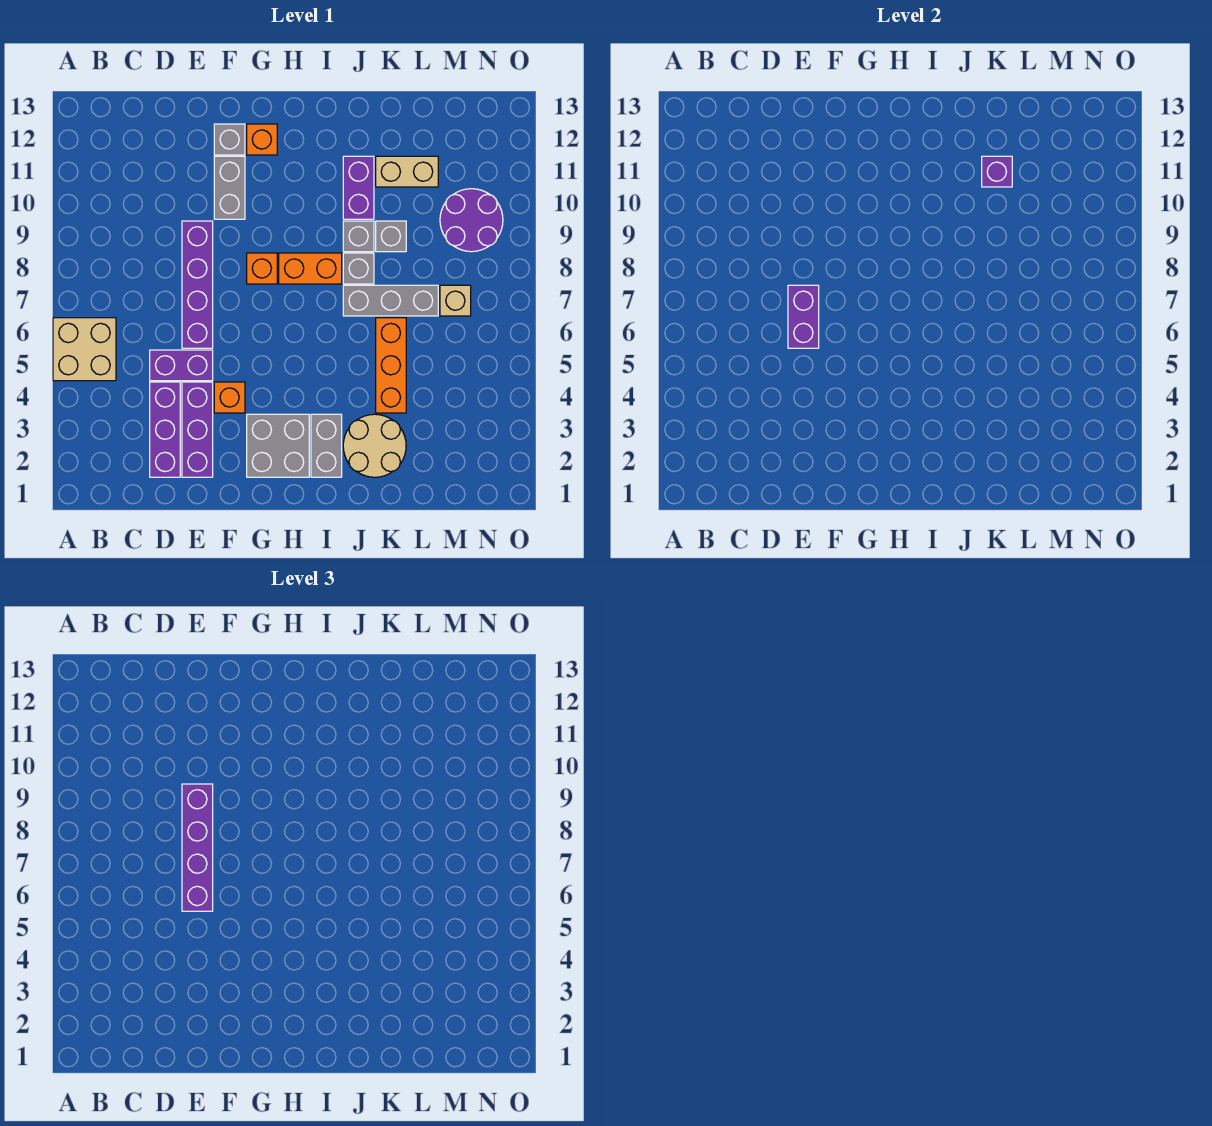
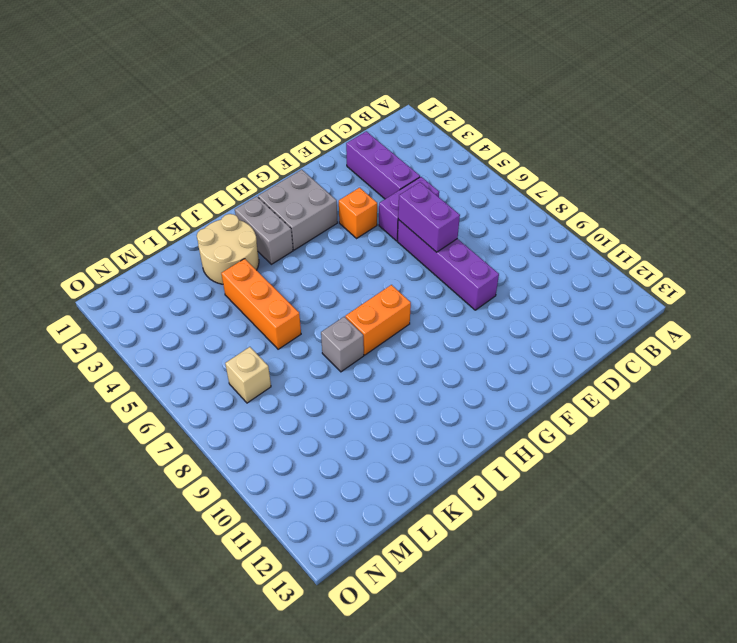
none -> tan 2x2 brick [53,318,116,381]
none -> purple 1x3 brick [182,382,213,477]
none -> grey 1x2 brick [214,156,245,219]

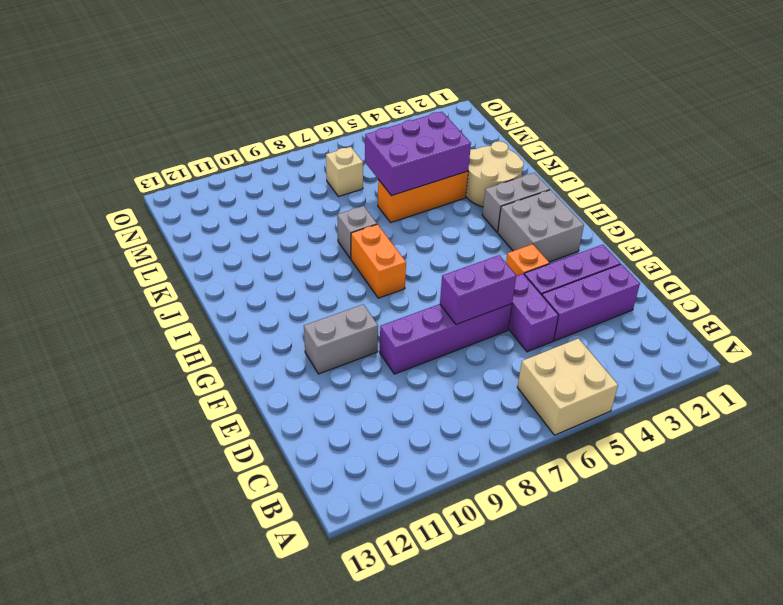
purple 2x3 brick [365,112,471,196] -> none
none -> grey 1x1 brick [214,124,245,155]
none -> orange 1x1 brick [247,253,277,284]
none -> orange 1x1 brick [247,124,277,155]

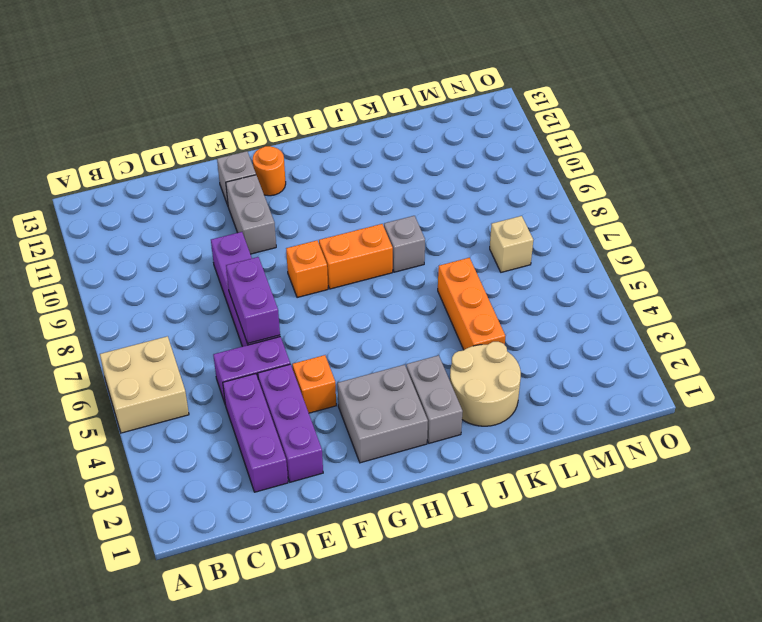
orange 1x1 round brick [253,146,286,196] -> orange 1x1 brick [247,124,277,155]
none -> grey 1x3 brick [343,285,438,316]
none -> grey 1x1 brick [343,221,374,252]
none -> purple 1x2 brick [343,156,374,219]

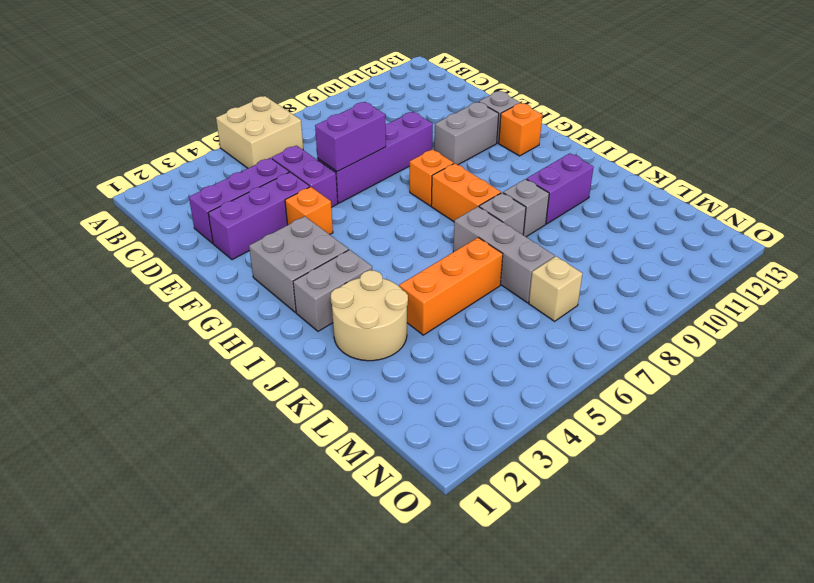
none -> grey 1x1 brick [376,221,406,252]
none -> tan 1x2 brick [376,156,438,187]
none -> purple 2x2 round brick [440,189,503,252]

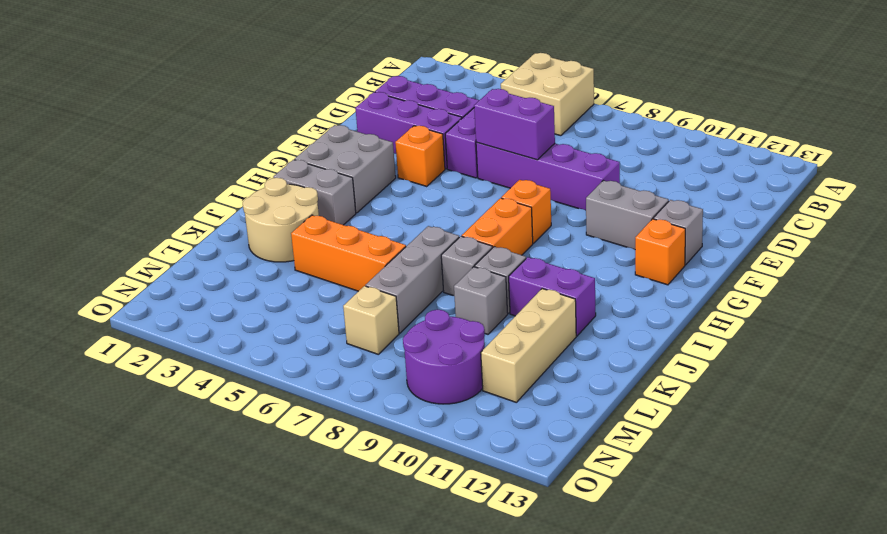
tan 1x3 brick [481,289,576,402] -> tan 1x2 brick [376,156,438,187]
none -> purple 1x1 brick [982,156,1012,187]
none -> purple 1x4 brick [182,784,213,911]

